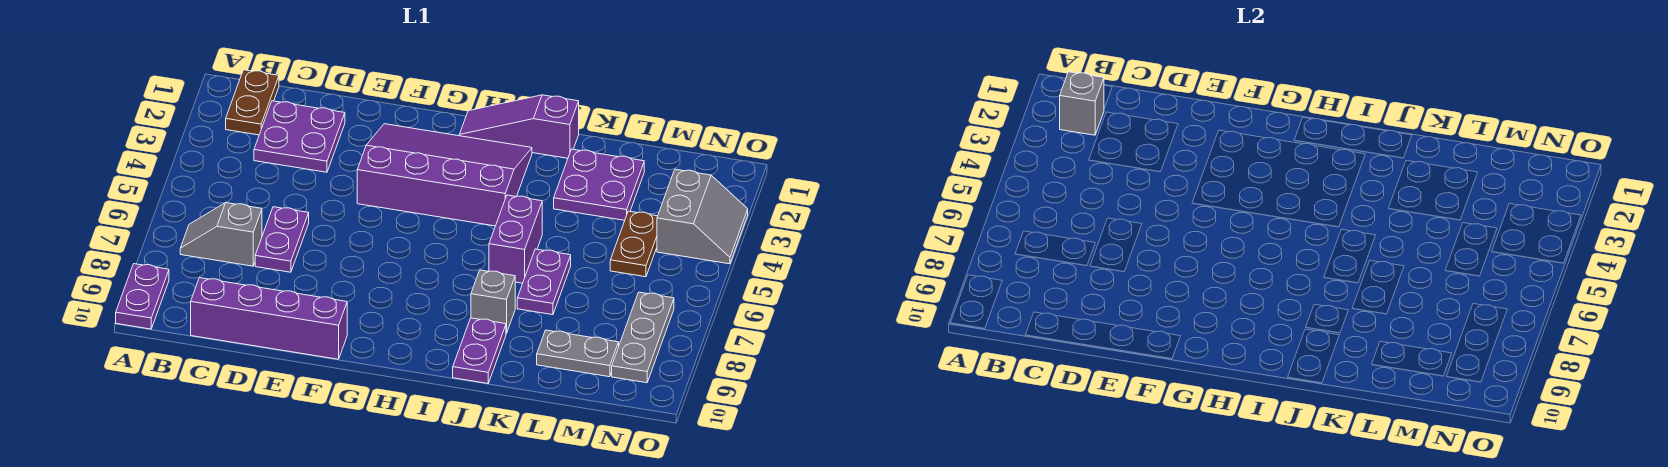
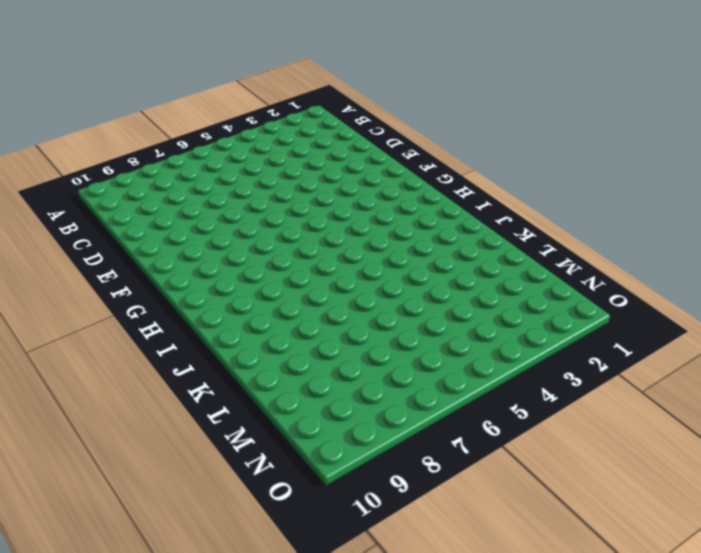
none -> purple 1x2 plate [116,264,169,329]
none -> brown 1x2 plate [226,70,279,135]
none -> grey 1x2 slope [180,203,262,266]

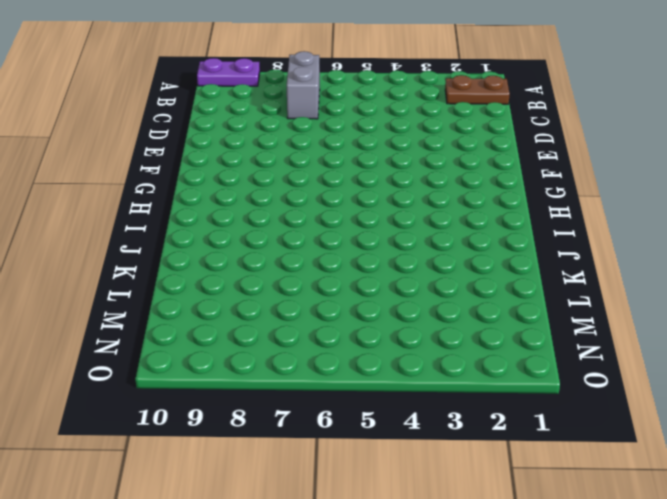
grey 1x2 brick [287,51,320,119] -> grey 1x2 slope [180,203,262,266]
none -> purple 2x2 plate [254,101,345,172]
none -> purple 1x4 brick [191,278,347,359]
none -> purple 1x2 plate [255,207,309,272]

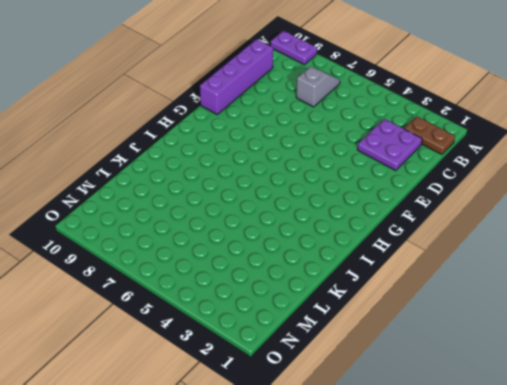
none -> purple 1x2 plate [255,207,309,272]
none -> purple 3x4 slope [357,124,532,226]
none -> purple 1x3 slope [459,95,579,158]

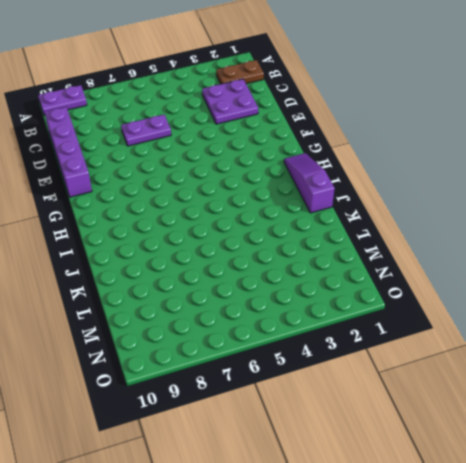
none -> grey 1x2 slope [180,203,262,266]
none -> purple 3x4 slope [357,124,532,226]
none -> purple 1x2 brick [489,195,542,283]

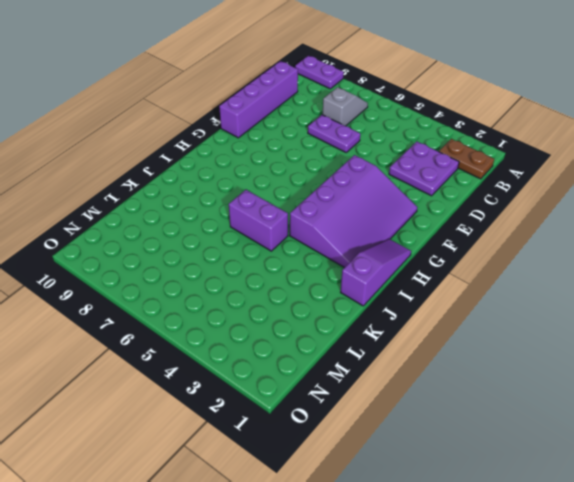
none -> grey 1x1 brick [471,270,515,333]
none -> purple 1x2 plate [453,318,506,383]
none -> purple 2x2 plate [554,149,644,220]

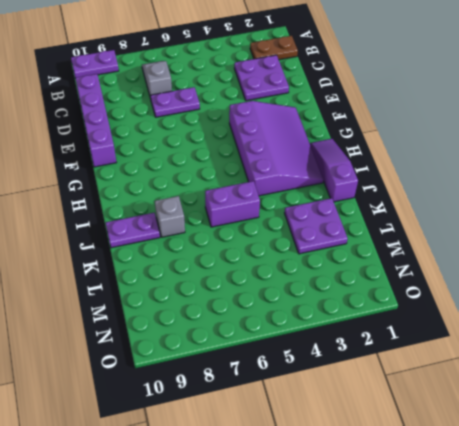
none -> purple 1x2 plate [517,249,571,315]
none -> grey 1x2 plate [537,330,619,377]
none -> brown 1x2 plate [610,211,658,277]

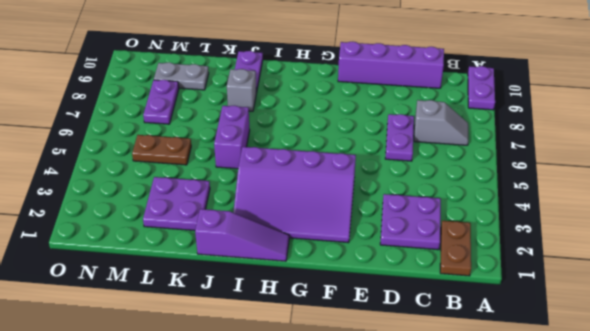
brown 1x2 plate [132,135,191,165] -> brown 1x2 plate turned to [610,211,658,277]
purple 1x2 plate [143,80,179,124] -> purple 1x2 plate moved to [517,249,571,315]
none -> grey 2x2 slope [657,169,748,264]
none -> grey 1x3 plate [612,292,674,383]
none -> grey 1x1 brick [1060,72,1104,135]

